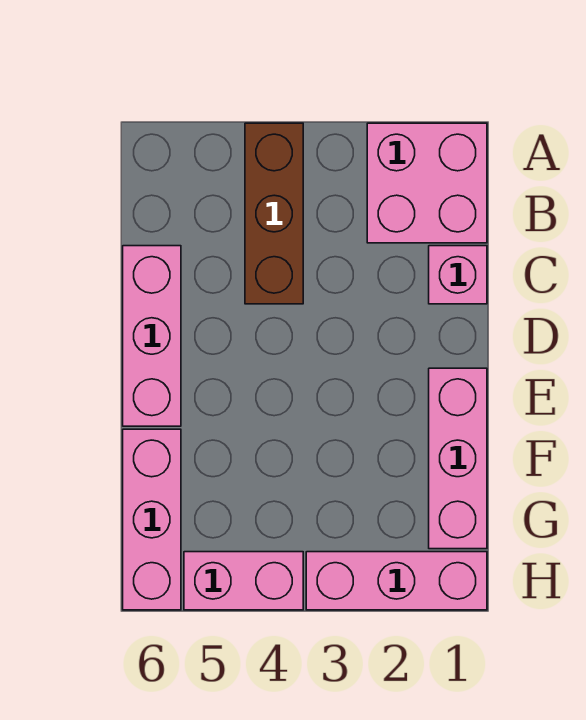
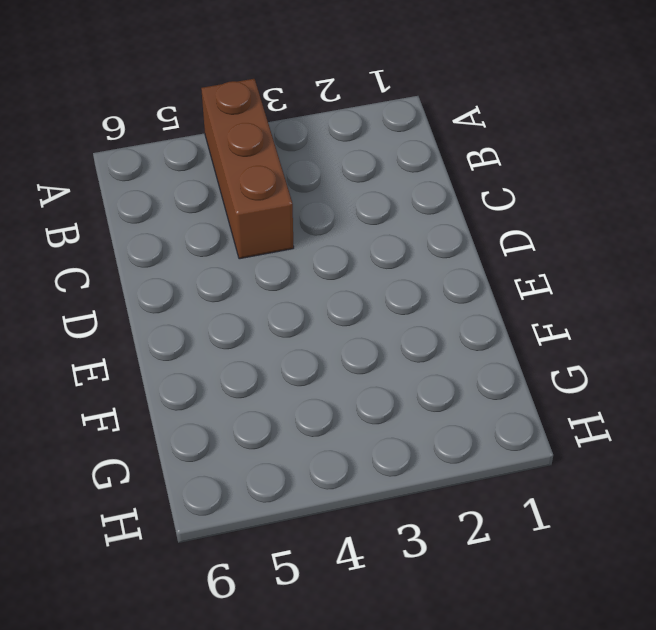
none -> pink 2x2 brick [367,123,487,243]
none -> pink 1x1 brick [429,246,487,304]

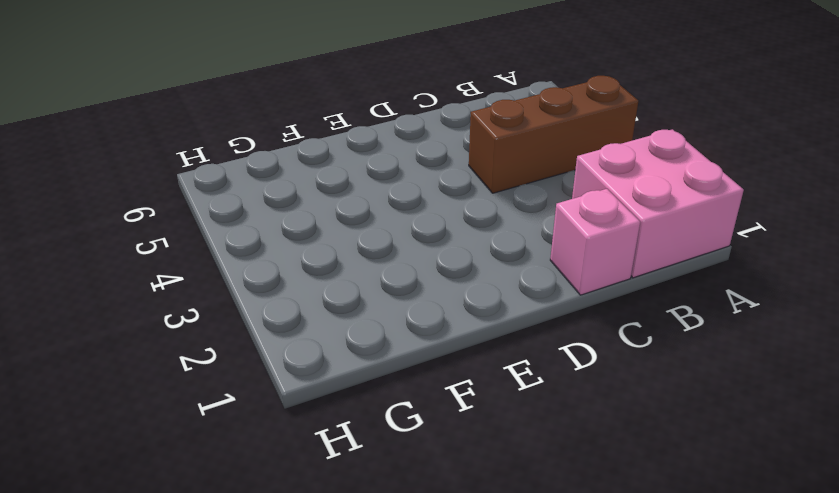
none -> pink 1x3 brick [123,246,181,426]
none -> pink 1x3 brick [429,368,487,549]

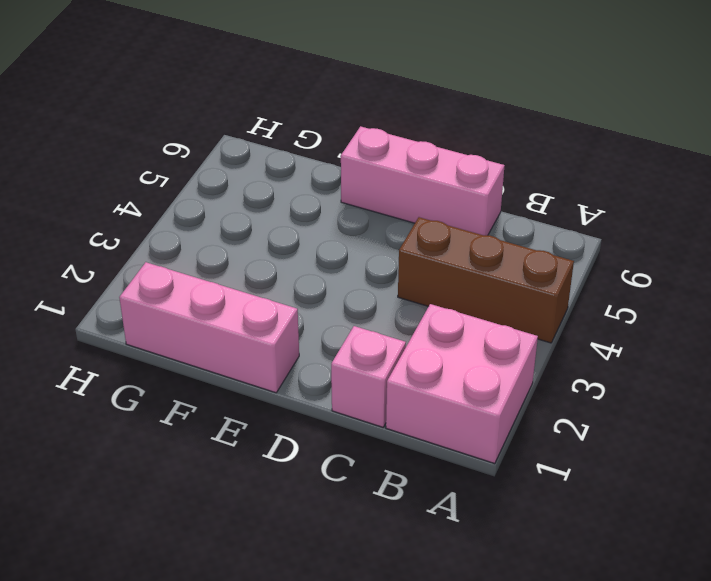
none -> pink 1x3 brick [123,429,181,610]
none -> pink 1x3 brick [306,552,487,610]

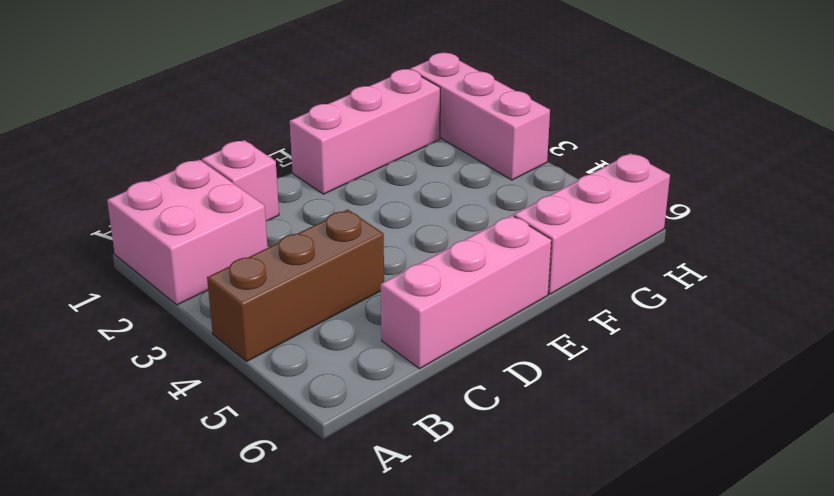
none -> pink 1x2 brick [184,552,303,610]

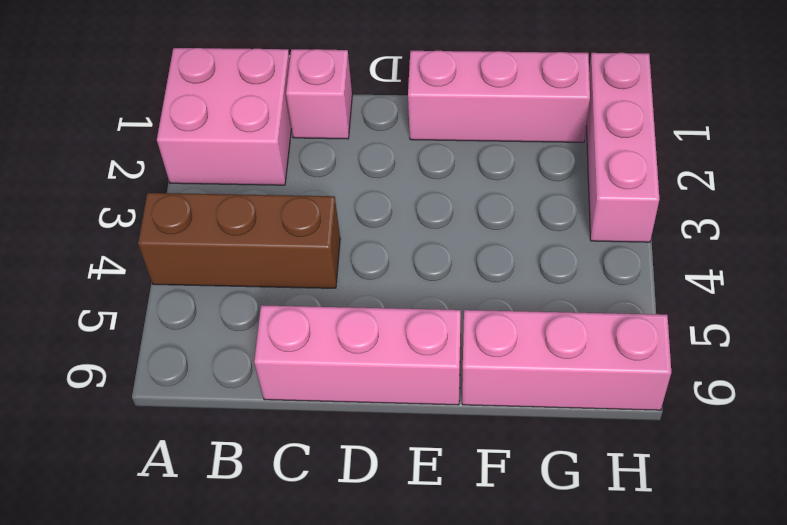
none -> pink 1x2 brick [184,552,303,610]

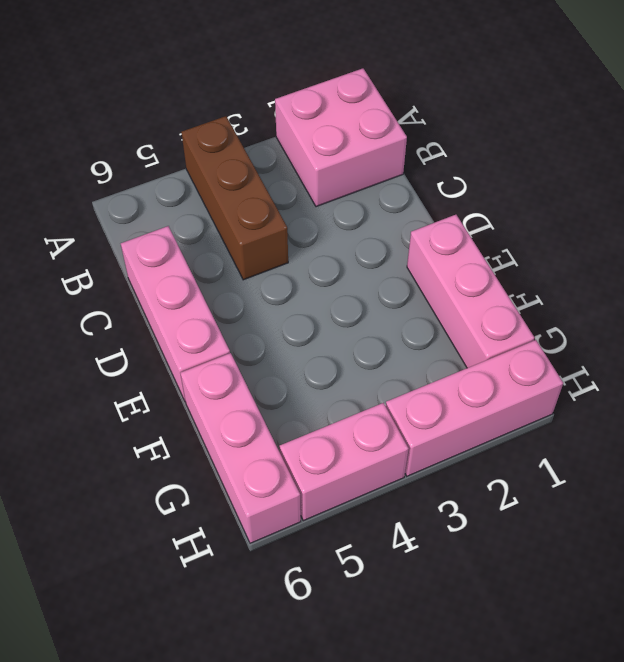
none -> pink 1x1 brick [429,246,487,304]

